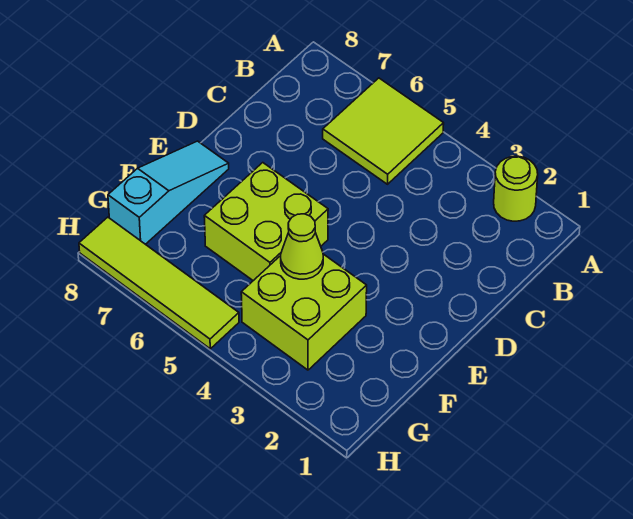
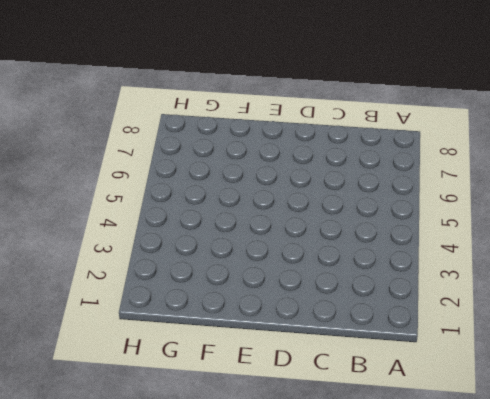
none -> lime 1x1 round brick [494,156,538,221]
none -> lime 2x2 tile [323,78,444,184]

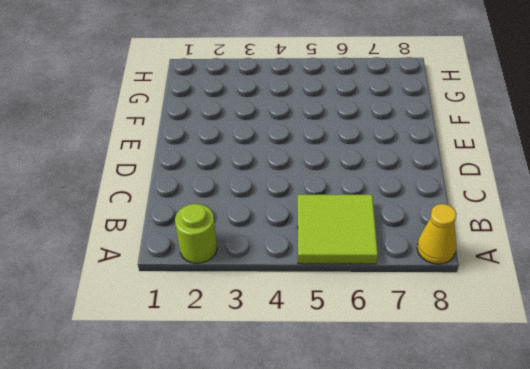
yellow 1x1 cone [417,204,457,264] -> none
none -> lime 2x2 brick [204,163,328,281]
none -> cyan 1x3 slope [108,141,229,244]

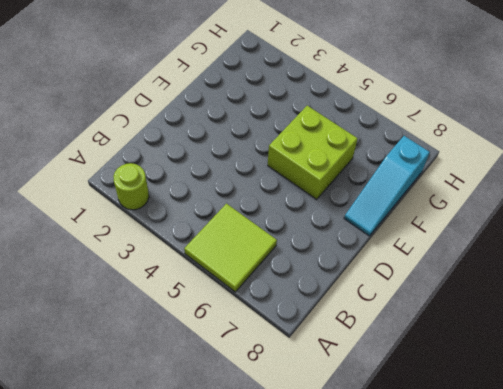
none -> lime 2x2 brick [241,254,367,370]
none -> lime 1x4 tile [79,217,239,349]

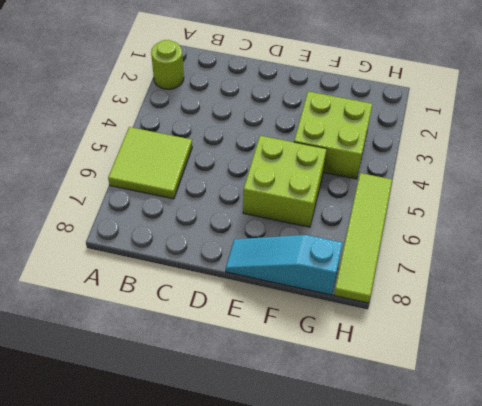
none -> lime 1x1 cone [281,214,323,279]

